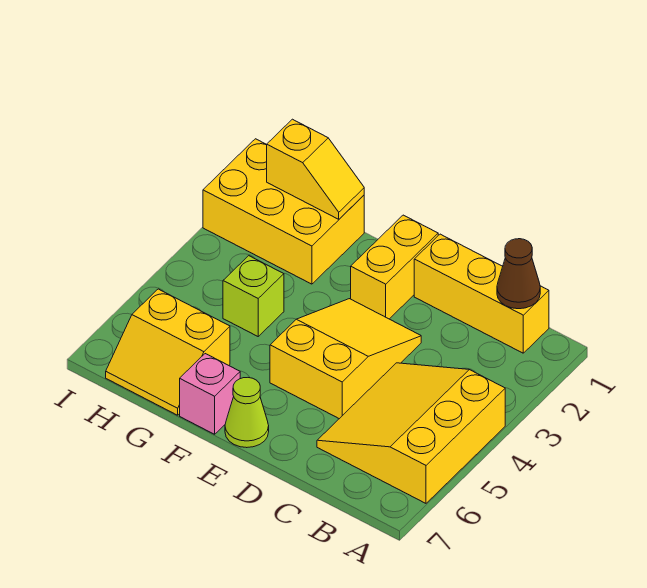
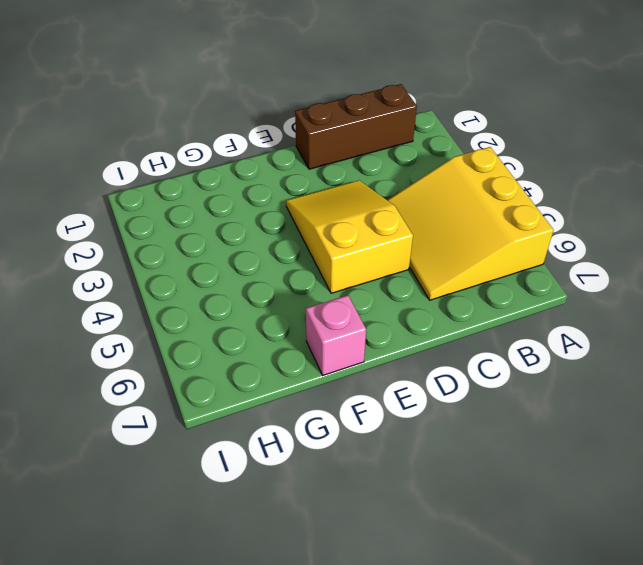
brown 1x3 brick [295,84,417,169] -> yellow 1x3 brick [414,234,549,353]
none -> yellow 1x2 brick [351,215,438,319]
none -> lime 1x1 cone [225,378,269,448]

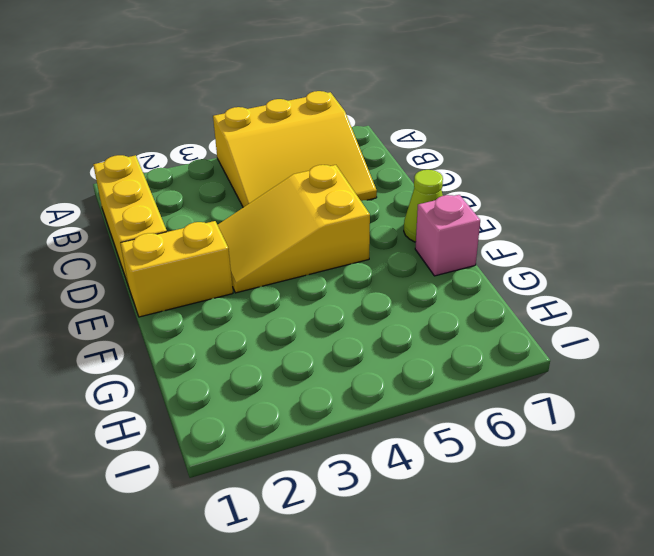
none -> yellow 2x3 brick [203,139,364,284]
none -> lime 1x1 brick [223,256,284,336]

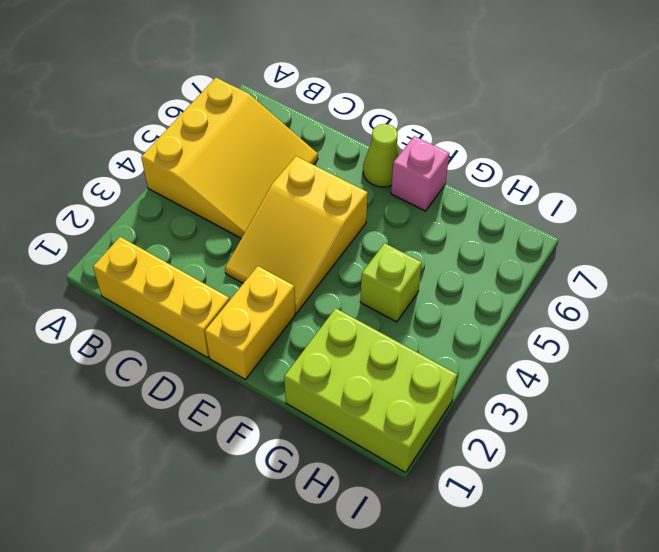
lime 2x3 brick [284,308,457,473] -> yellow 2x3 brick [203,139,364,284]
none -> yellow 2x2 slope [106,289,230,415]
none -> brown 1x1 cone [497,239,540,309]

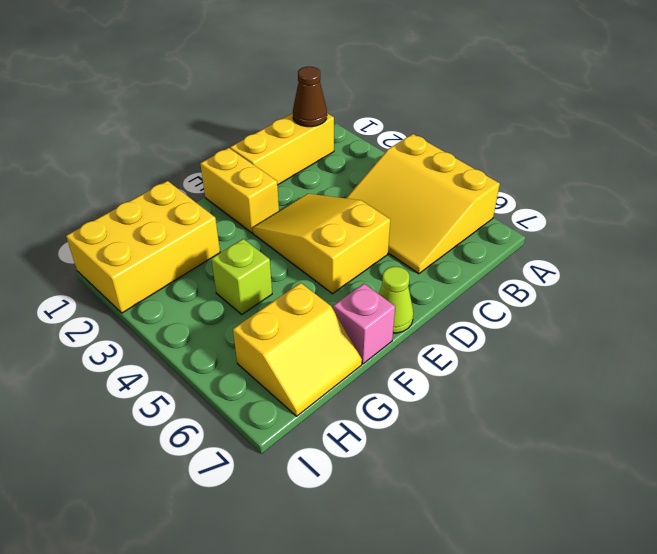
none -> yellow 1x2 slope [267,119,364,219]

